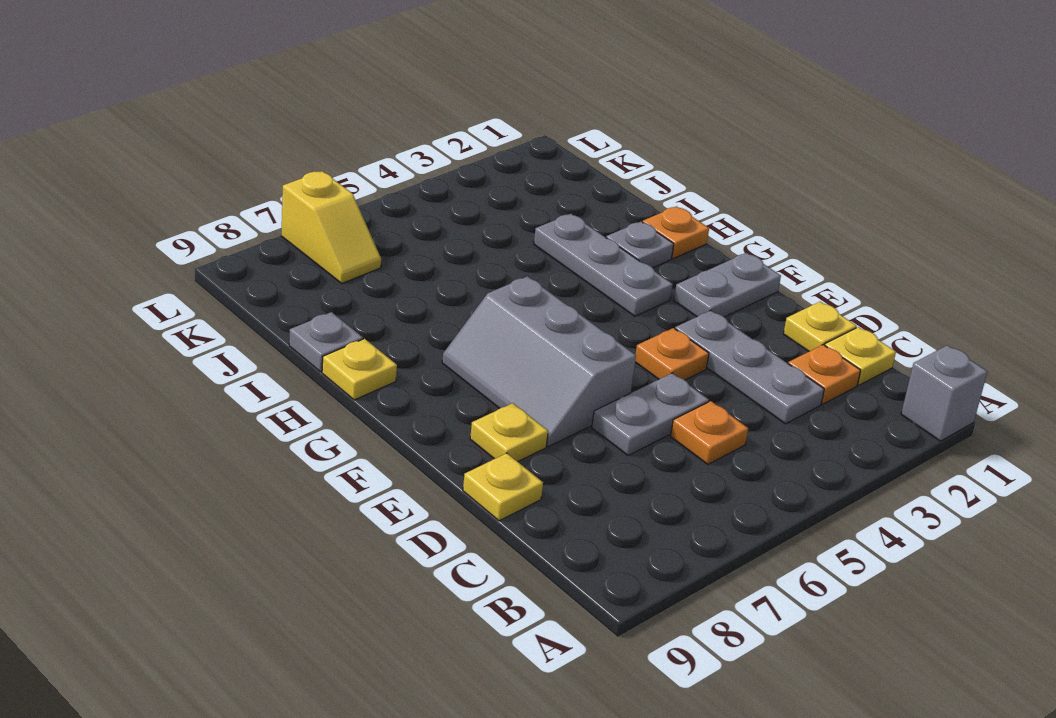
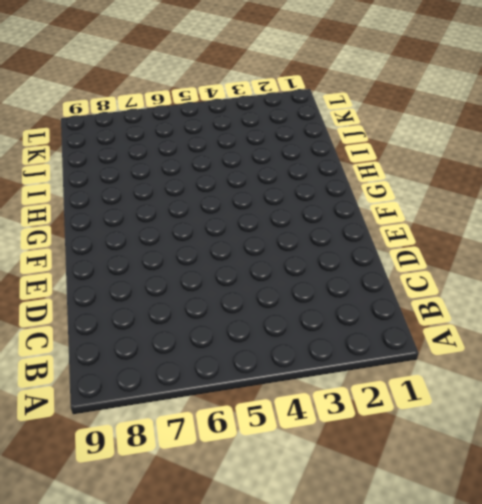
none -> grey 1x1 brick [901,345,987,441]
none -> yellow 1x1 plate [825,327,896,385]
none -> orange 1x1 plate [788,345,861,404]

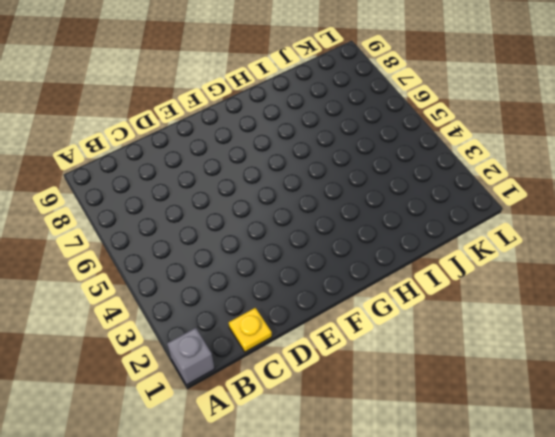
none -> orange 1x1 plate [788,345,861,404]
none -> grey 1x3 plate [675,311,824,424]
none -> orange 1x1 plate [670,401,748,465]

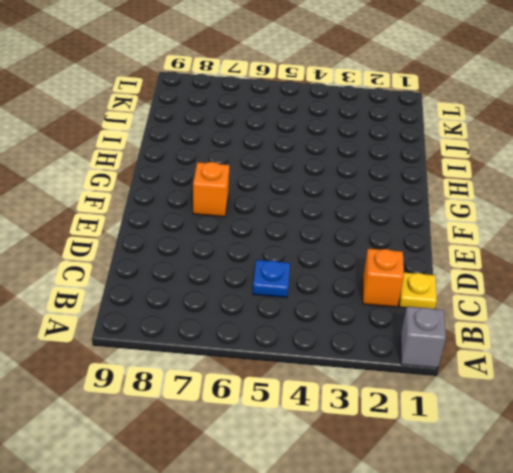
orange 1x1 brick [363,249,404,307] -> orange 1x1 plate [788,345,861,404]
blue 1x1 plate [253,260,290,298] -> orange 1x1 plate [670,401,748,465]
orange 1x1 brick [193,162,229,217] -> grey 2x3 slope [442,276,636,447]
none -> grey 1x3 plate [675,311,824,424]
none -> yellow 1x1 plate [783,302,857,351]
none -> grey 1x2 plate [592,373,709,456]

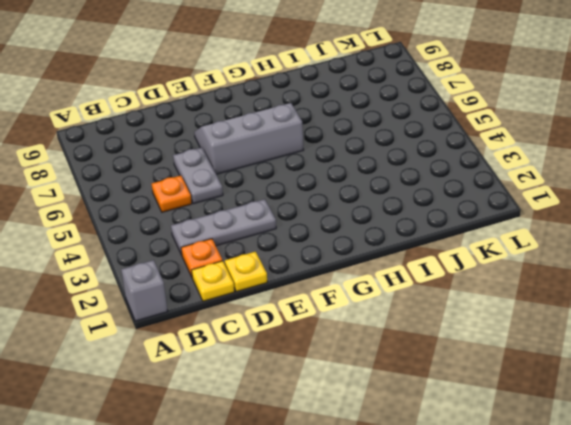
none -> yellow 1x1 plate [463,453,543,521]
none -> orange 1x1 plate [635,328,709,380]
none -> yellow 1x1 plate [470,403,548,462]

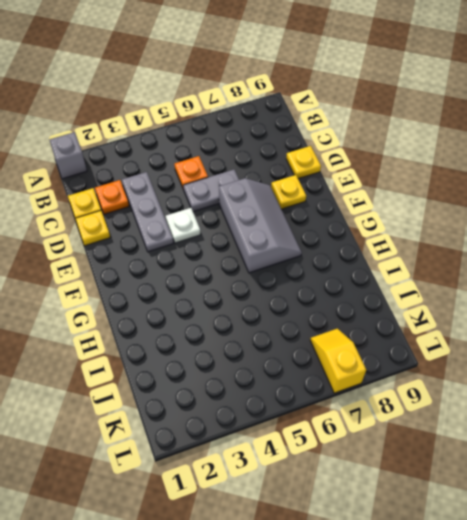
white 1x1 plate [166,208,201,243] -> orange 1x1 plate [635,328,709,380]
none -> grey 1x2 plate [674,253,781,317]
none -> grey 1x3 plate [534,214,673,316]
none -> orange 1x1 plate [643,206,709,259]

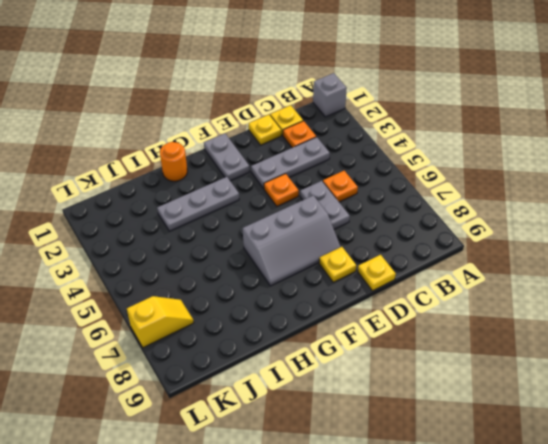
orange 1x1 round brick [160,142,187,181] -> orange 1x1 plate [643,206,709,259]
none -> grey 1x1 plate [606,222,674,268]
none -> yellow 1x1 plate [322,339,397,400]
none -> grey 1x1 plate [289,312,363,372]

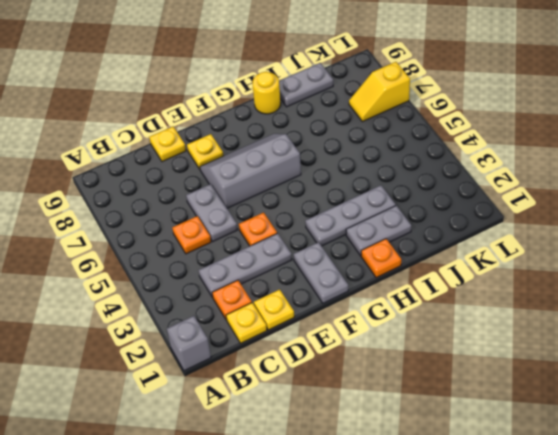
grey 1x2 plate [346,205,411,256] -> grey 1x1 plate [606,222,674,268]
yellow 1x1 round brick [253,72,281,114] -> yellow 1x1 plate [322,339,397,400]
grey 1x2 plate [279,63,333,107] -> grey 1x1 plate [289,312,363,372]

